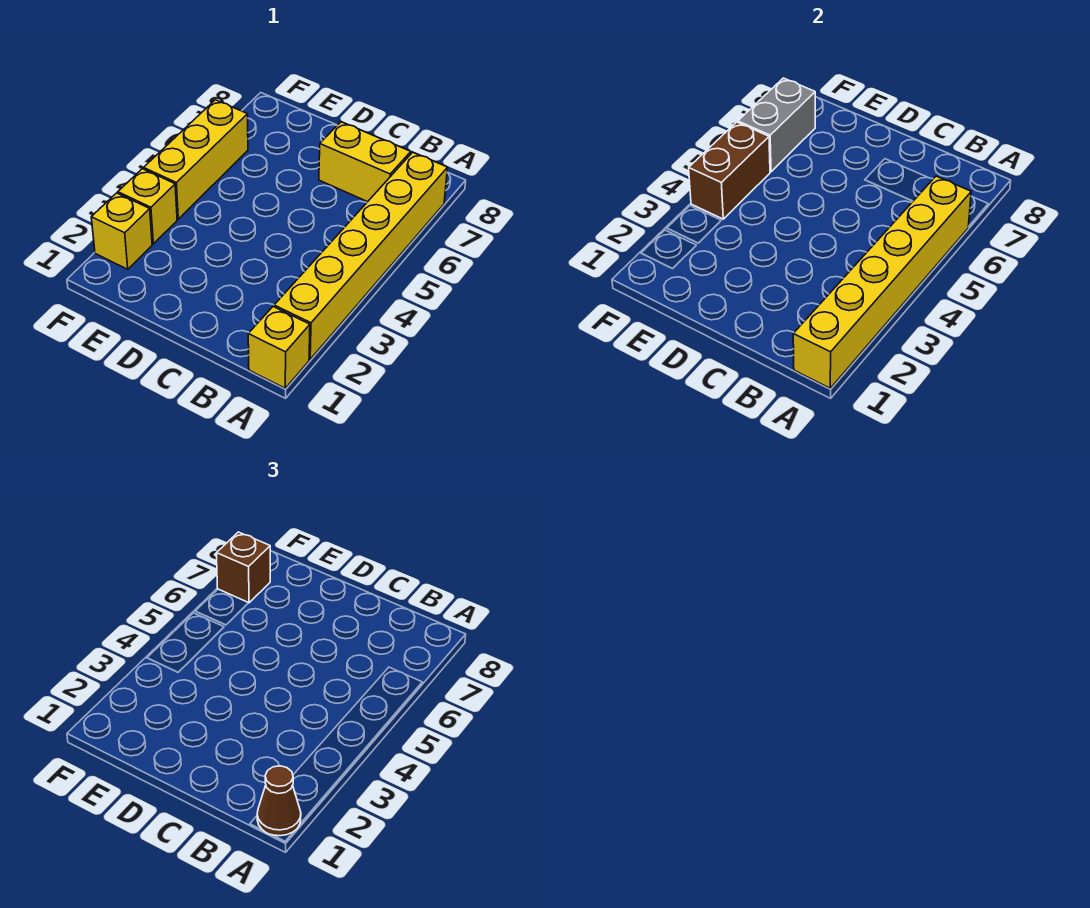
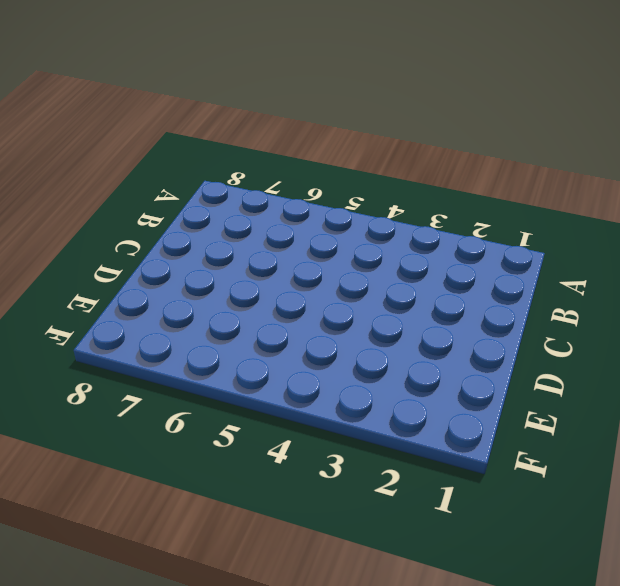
none -> yellow 1x1 brick [248,307,310,388]
none -> yellow 1x6 brick [274,152,448,359]

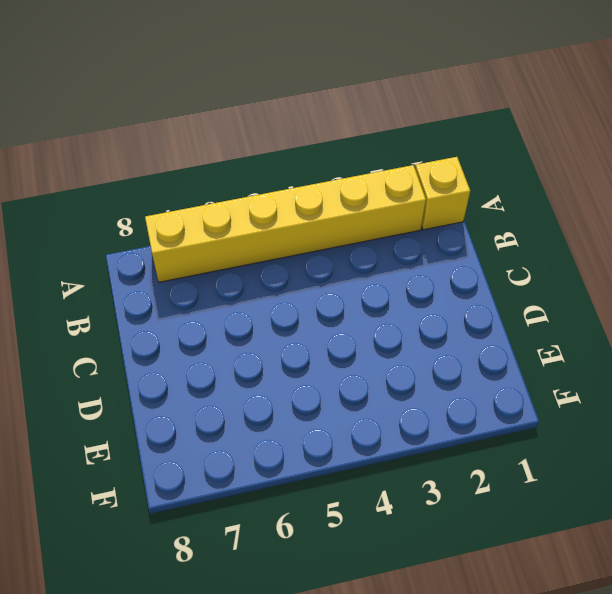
none -> yellow 1x2 brick [319,122,411,202]
none -> yellow 1x1 brick [91,193,152,269]

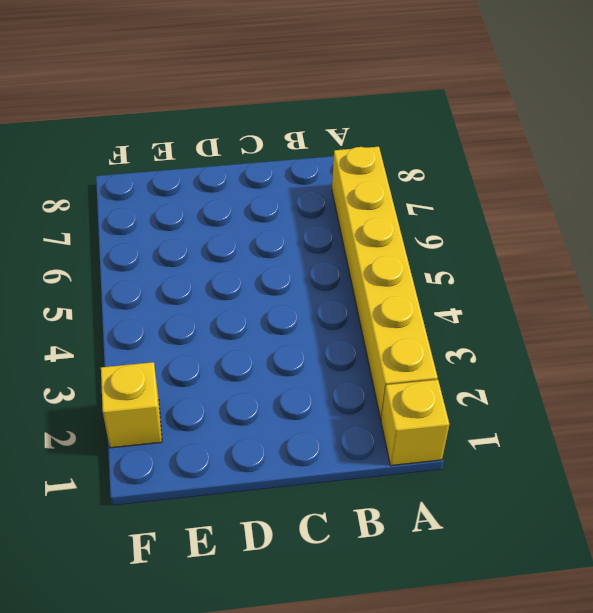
none -> yellow 1x2 brick [319,122,411,202]
none -> yellow 1x1 brick [118,169,177,244]

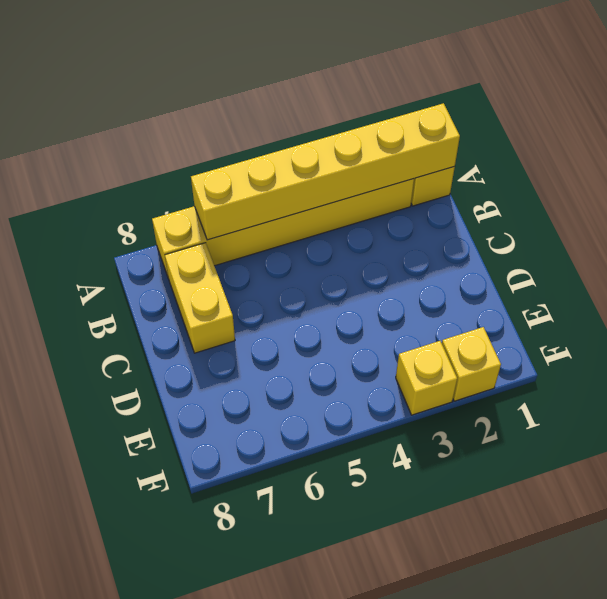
none -> yellow 1x3 brick [144,100,248,219]
none -> brown 1x2 brick [689,122,770,219]

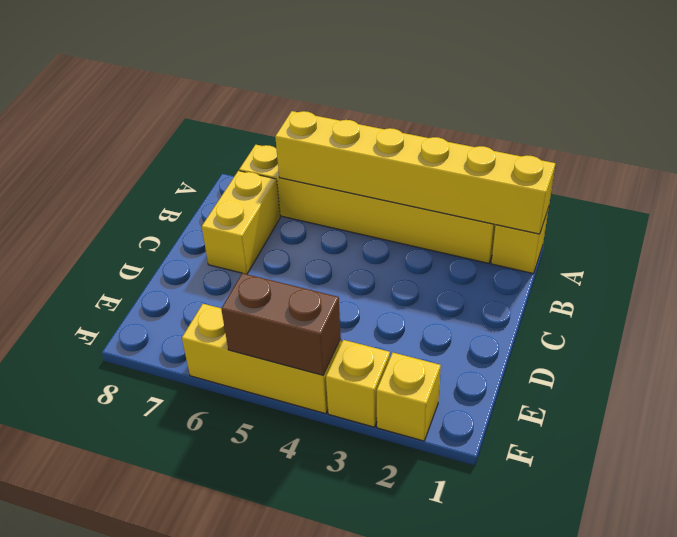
none -> grey 1x2 brick [738,78,815,172]
none -> brown 1x1 cone [257,766,301,836]

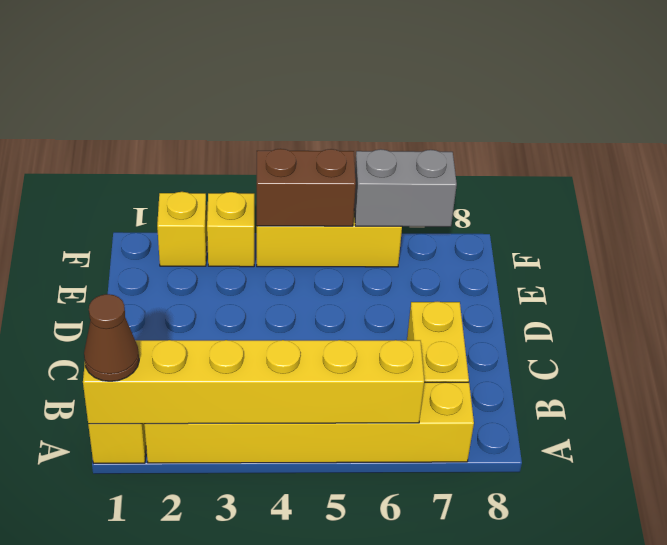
none -> brown 1x1 brick [216,532,270,603]

